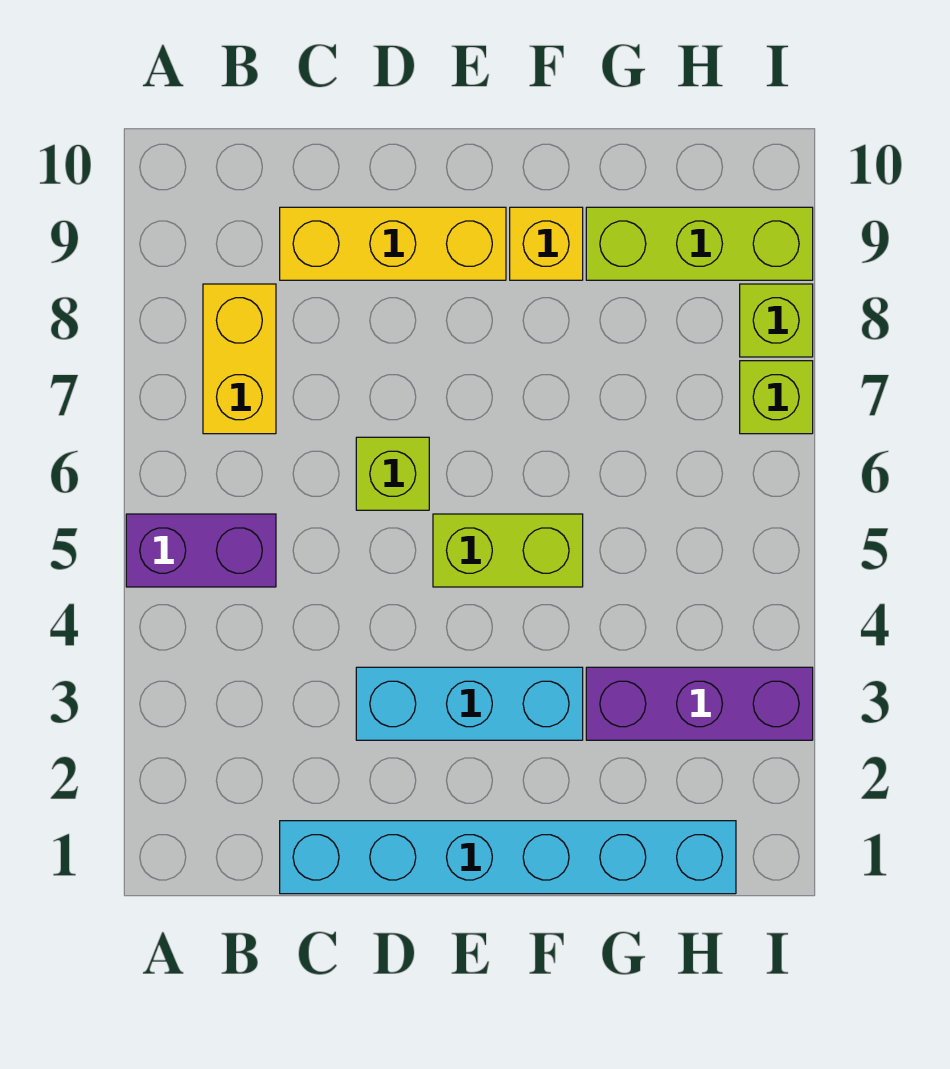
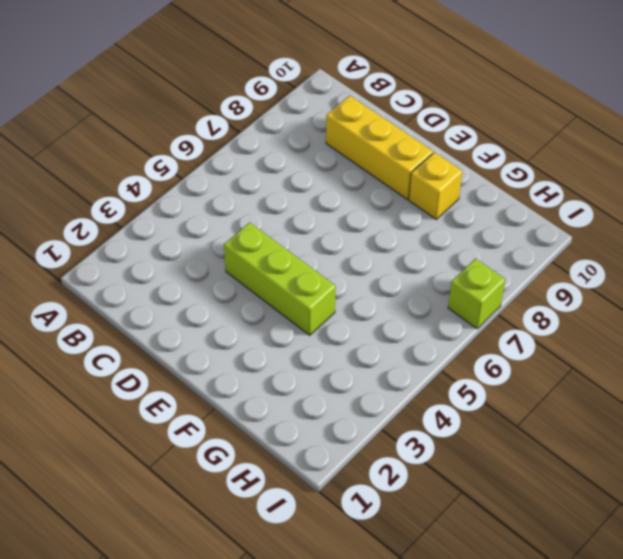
lime 1x3 brick [224,222,336,335] -> lime 1x3 brick moved to [586,207,813,280]
none -> purple 1x2 brick [126,514,276,587]
none -> yellow 1x2 brick [203,284,276,434]
none -> cyan 1x6 brick [280,821,736,894]

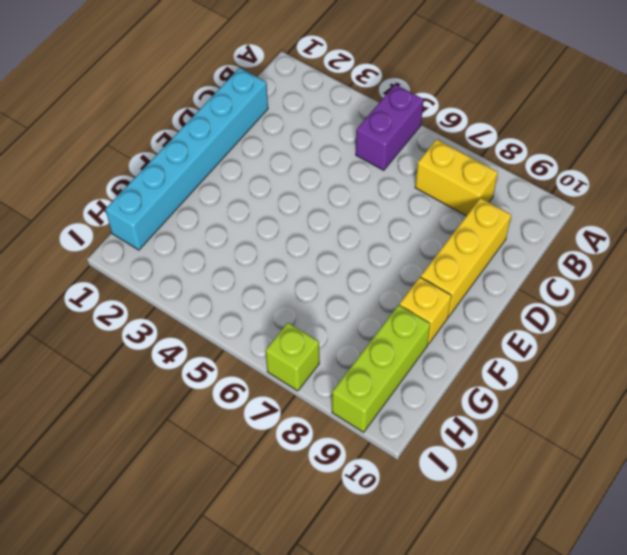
none -> cyan 1x3 brick [356,667,583,740]
none -> lime 1x1 brick [356,437,429,510]
none -> lime 1x2 brick [433,514,583,587]

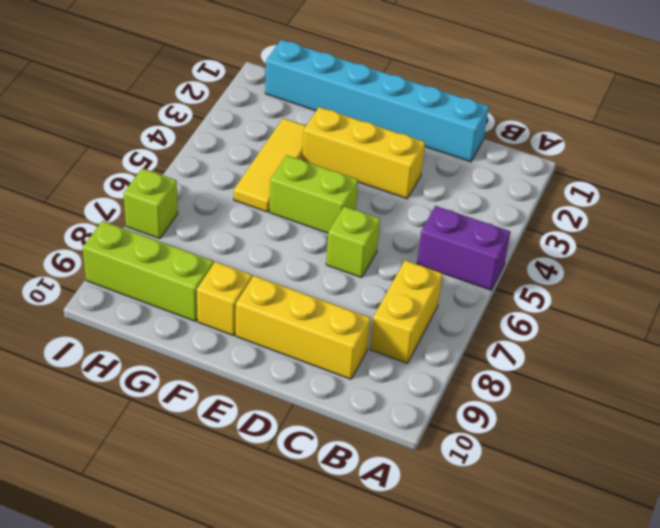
yellow 1x3 brick [302,107,425,199] -> cyan 1x3 brick [356,667,583,740]
yellow 1x3 tile [234,118,306,212] -> purple 1x3 brick [586,667,813,740]
none -> lime 1x1 brick [740,284,813,357]

